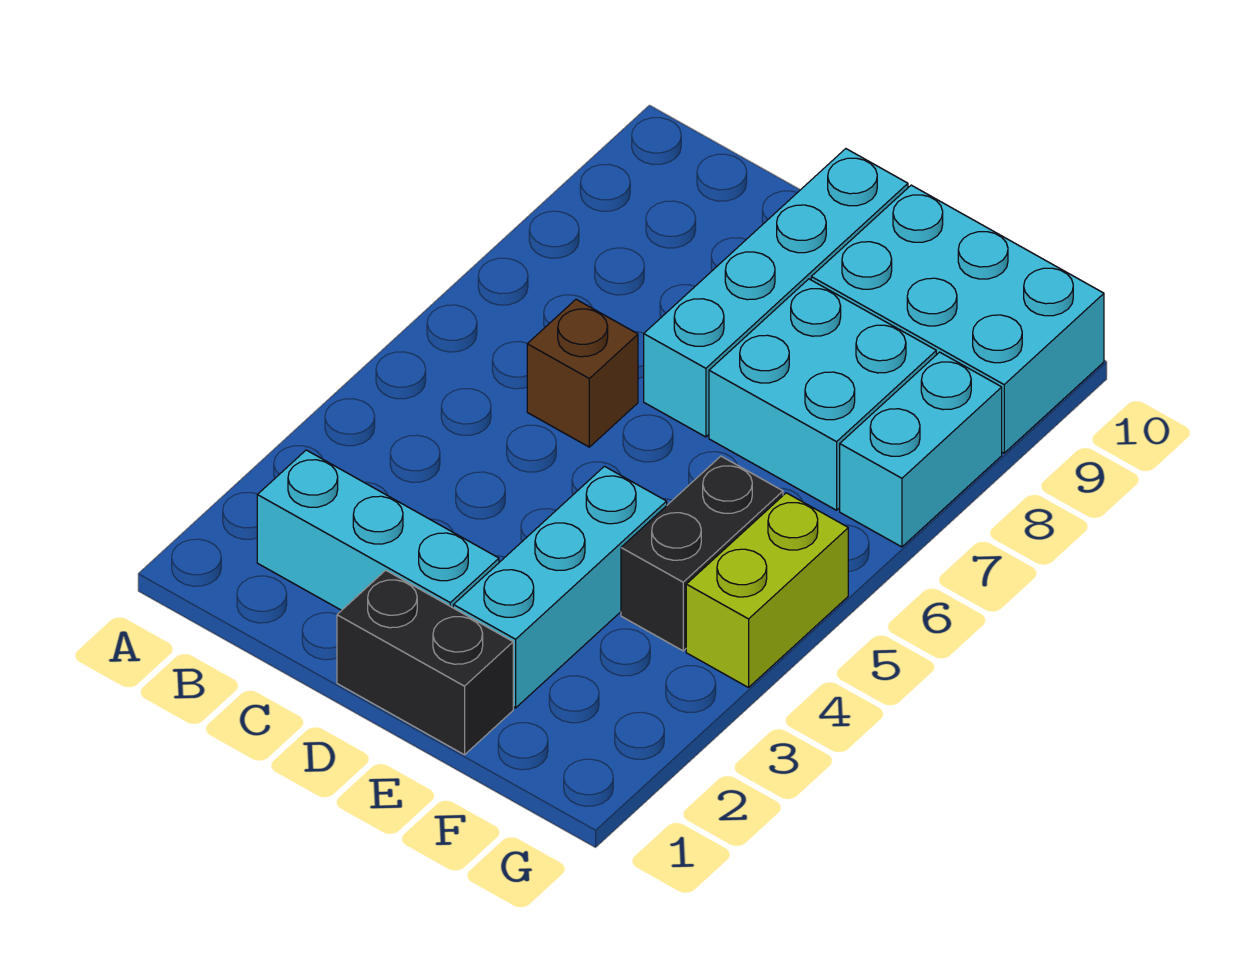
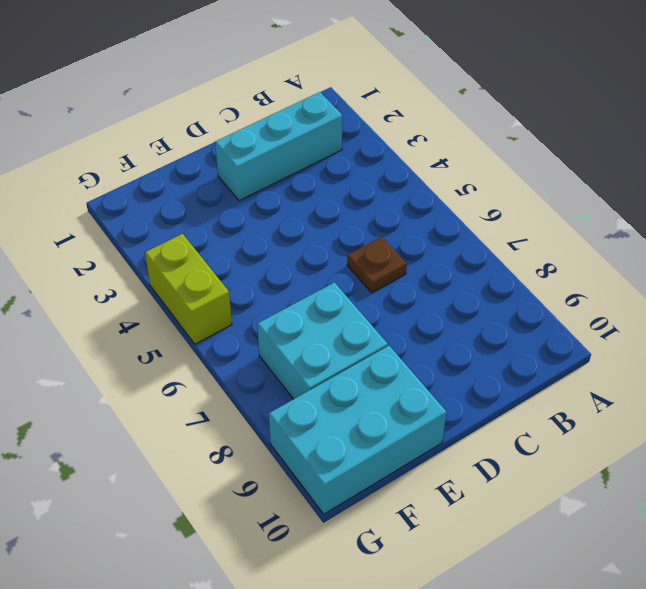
brown 1x1 plate [347,237,407,293] -> brown 1x1 brick [527,299,638,447]
none -> black 1x2 brick [337,570,513,755]
none -> cyan 1x4 brick [644,149,908,437]

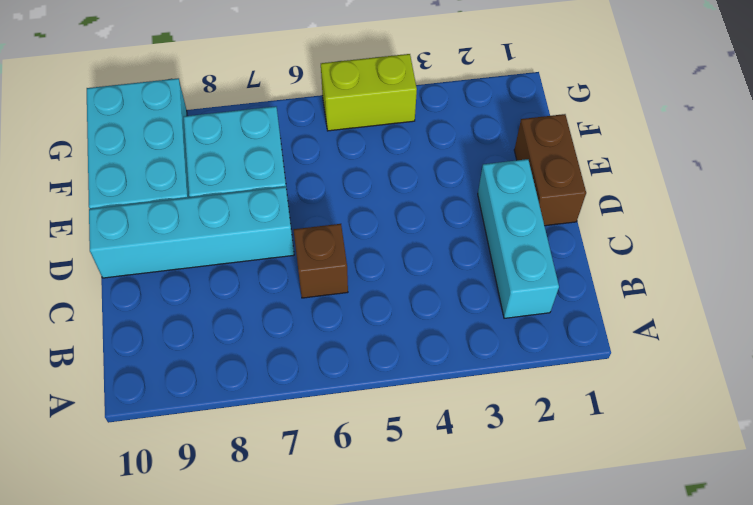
brown 1x2 brick [514,114,586,226] -> black 1x2 brick [337,570,513,755]
none -> cyan 1x3 brick [453,466,667,708]
none -> black 1x2 brick [621,456,783,651]

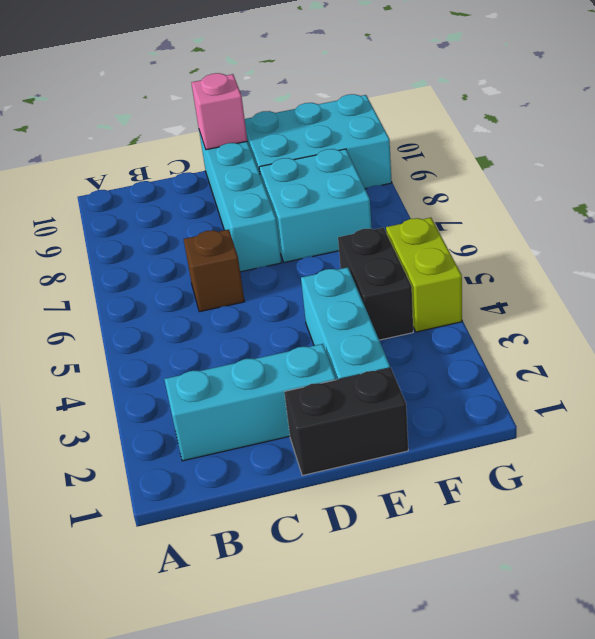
pink 1x1 brick [191,73,247,150] -> none
none -> cyan 1x2 brick [840,352,1002,547]

